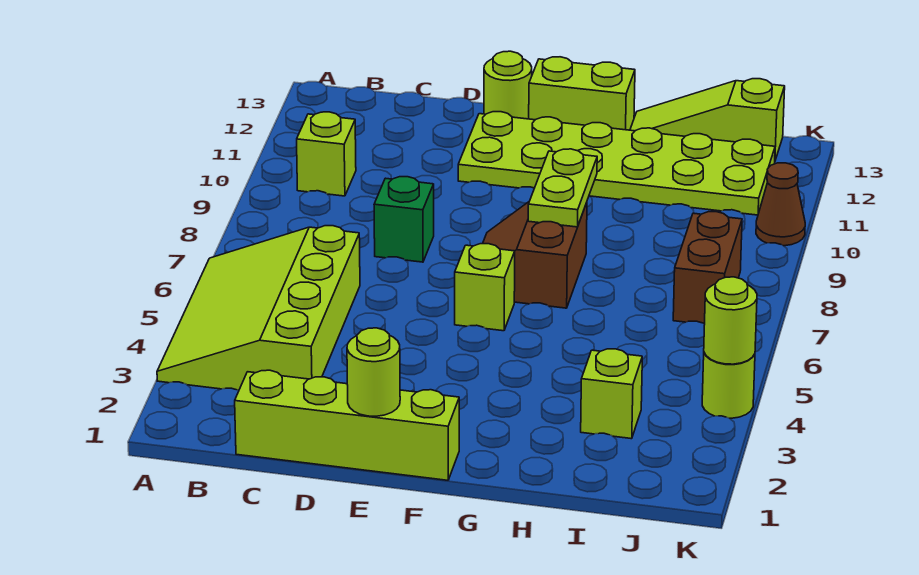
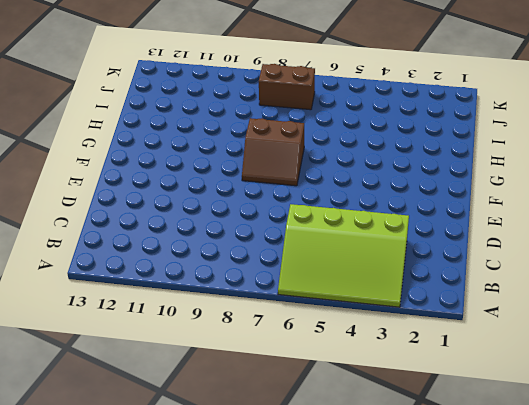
none -> lime 1x1 brick [297,112,356,196]
none -> lime 1x4 brick [235,370,459,480]
none -> green 1x1 brick [374,177,434,262]

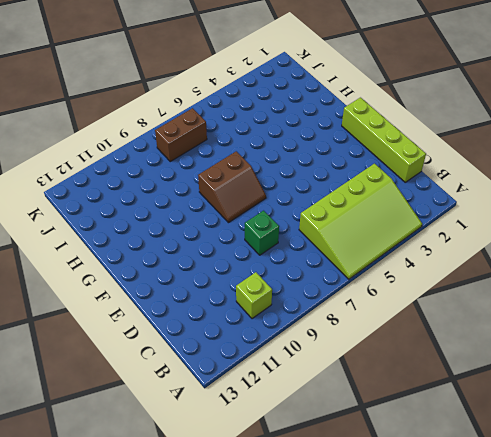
none -> lime 2x6 plate [458,112,775,215]
none -> lime 1x1 round brick [484,51,532,119]
none -> lime 1x1 brick [455,244,515,331]

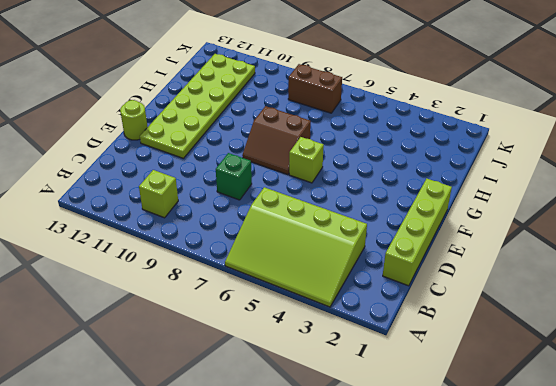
none -> lime 1x2 brick [529,57,635,130]
none -> lime 1x3 slope [630,79,785,160]
none -> lime 1x1 brick [581,349,642,439]

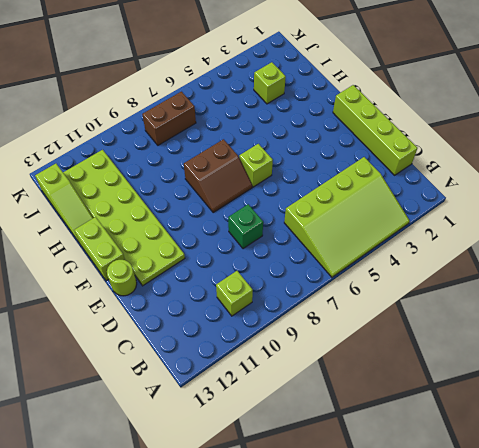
none -> lime 1x1 round brick [702,353,755,418]
none -> brown 1x1 cone [756,163,805,246]
none -> lime 1x1 round brick [347,328,400,416]

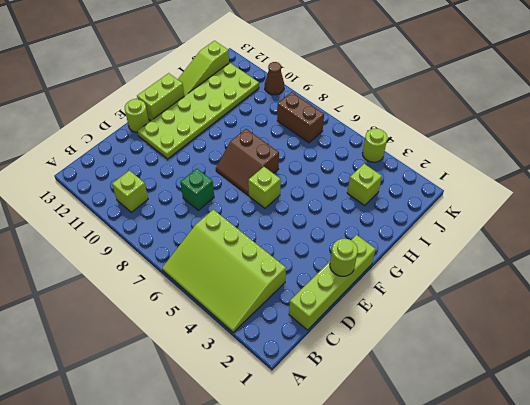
none -> lime 1x2 plate [528,149,597,227]
none -> lime 1x1 round brick [704,277,757,364]

